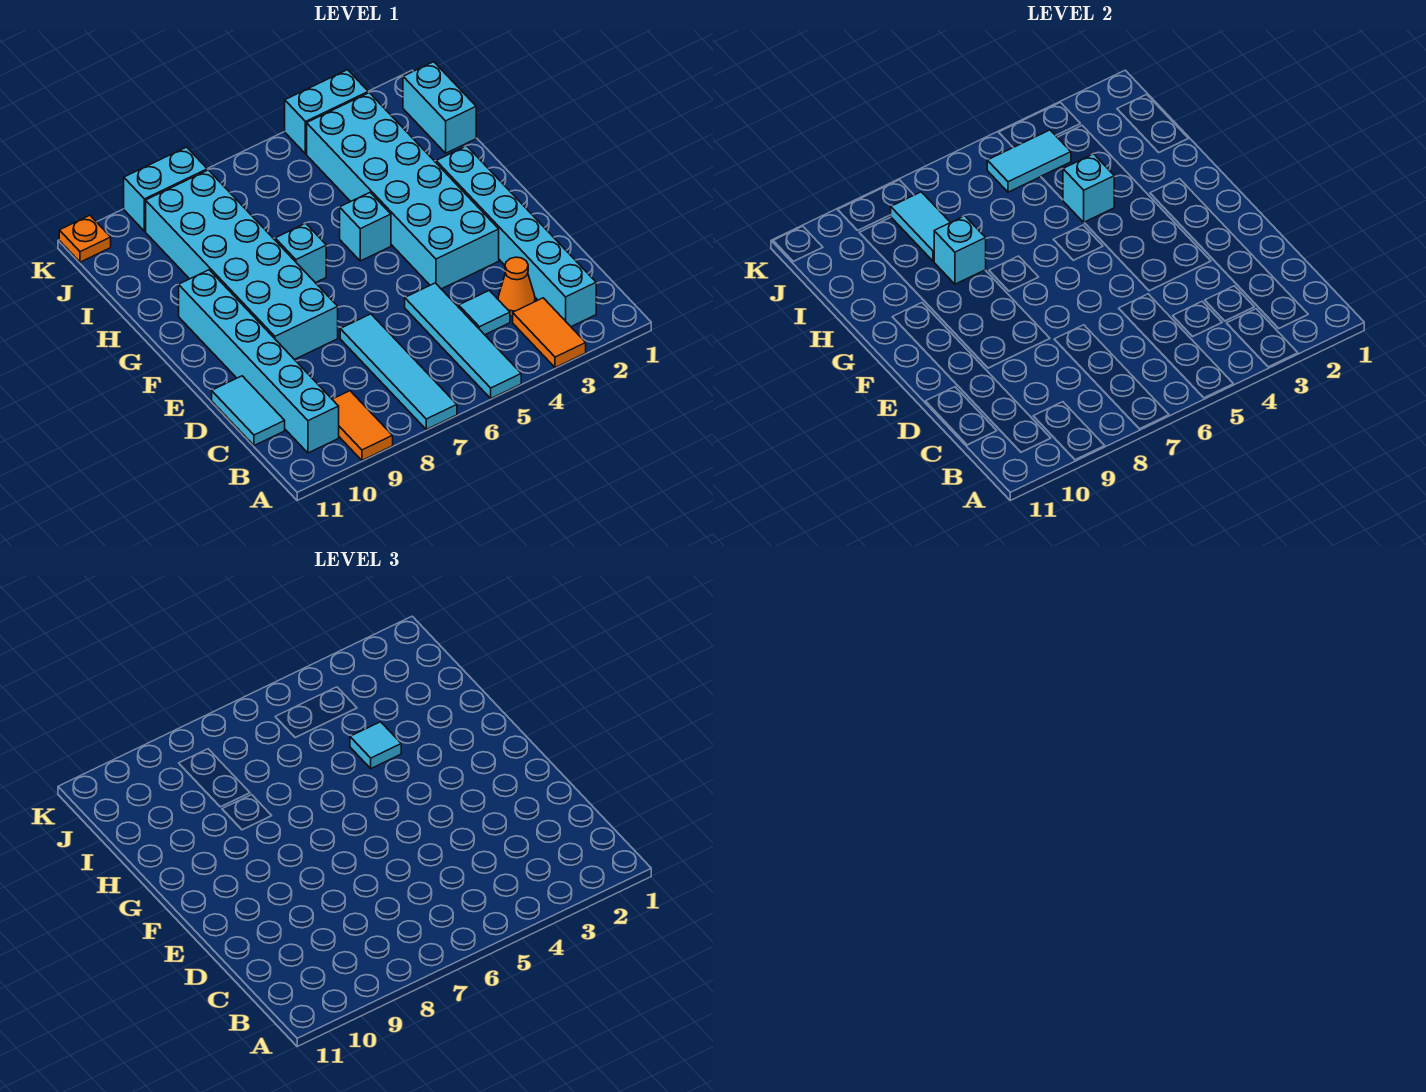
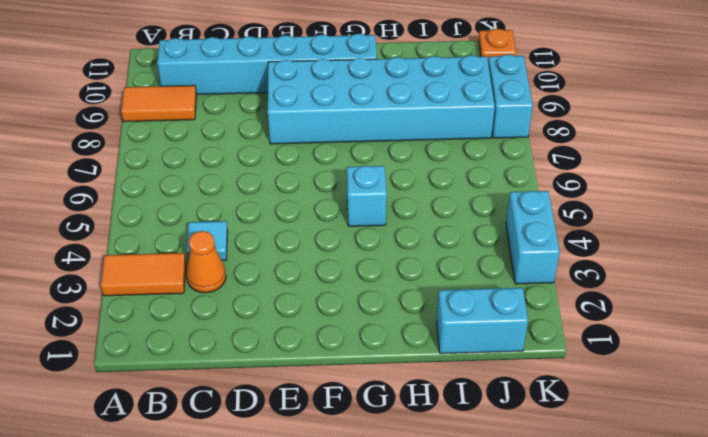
none -> cyan 1x4 tile [405,283,521,398]
none -> cyan 1x4 tile [340,314,457,429]
none -> cyan 1x6 brick [436,146,596,327]

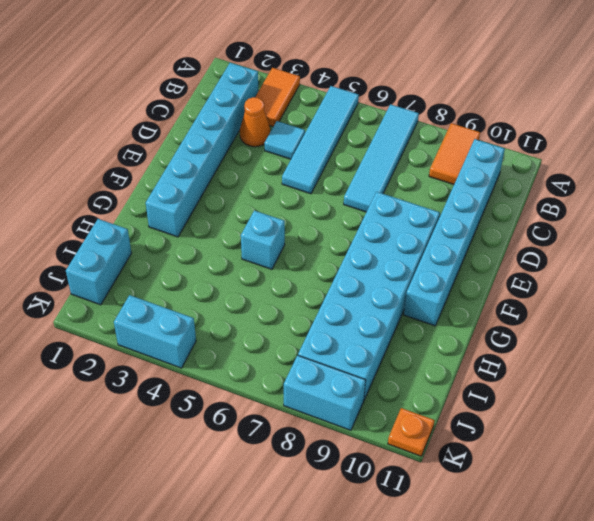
none -> cyan 1x2 tile [212,376,285,446]
none -> cyan 2x6 brick [307,93,499,289]
none -> cyan 1x1 brick [275,223,326,283]

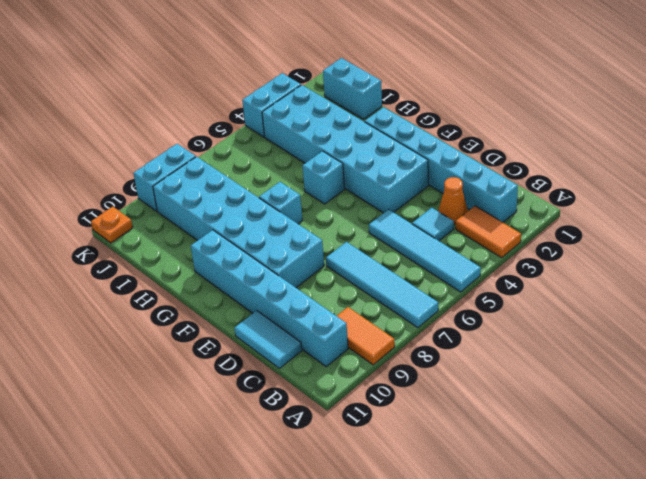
none -> cyan 1x1 brick [1063,154,1114,222]
none -> cyan 1x1 brick [934,216,986,284]
none -> cyan 1x2 tile [891,192,950,261]

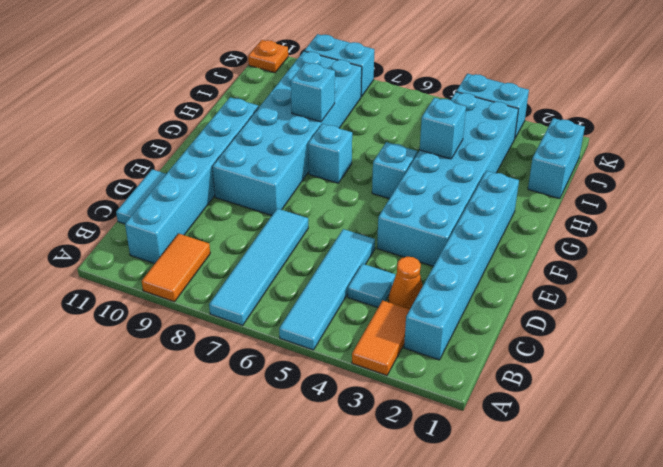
none -> cyan 1x2 tile [891,192,950,261]
none -> cyan 1x2 tile [987,130,1071,192]
none -> cyan 1x1 tile [350,722,401,768]

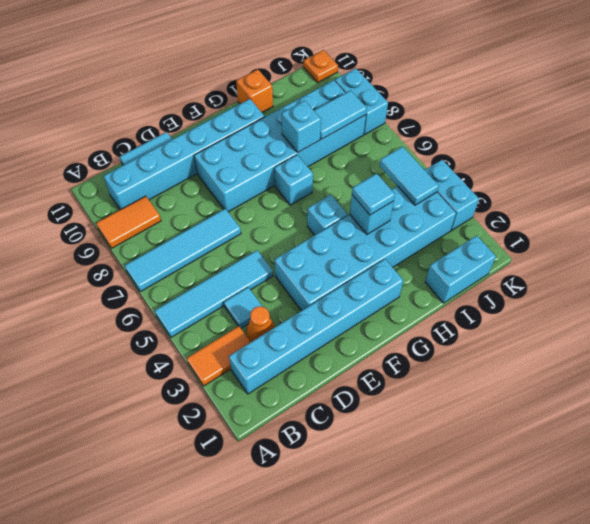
orange 1x1 brick [236,69,273,112] -> none

